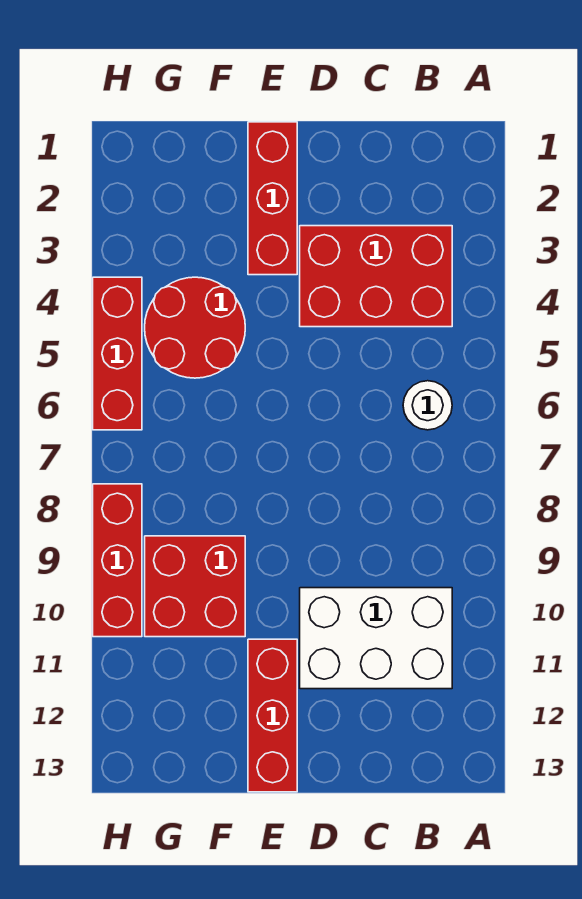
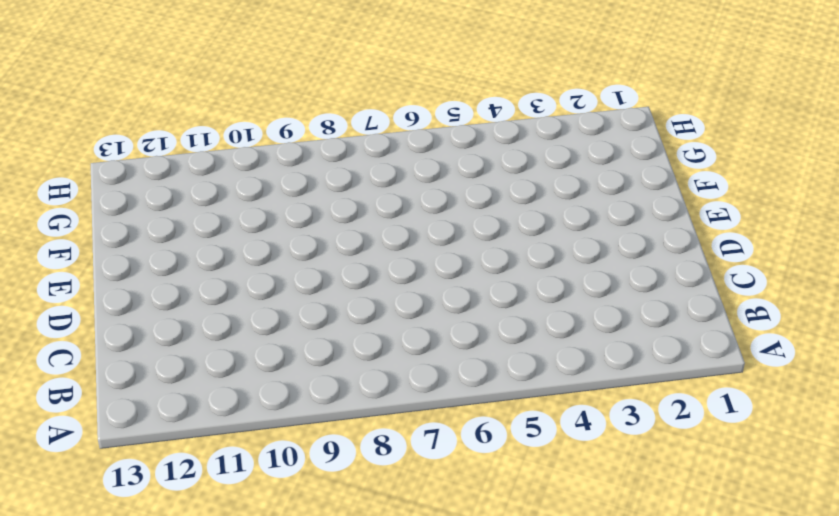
none -> red 2x3 brick [300,226,452,327]
none -> white 1x1 round brick [403,381,452,430]

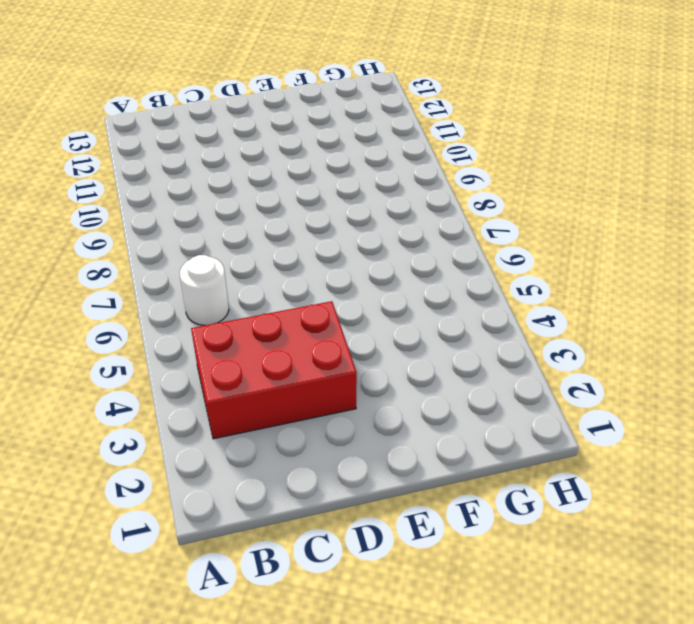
none -> white 2x3 brick [300,588,452,689]
none -> red 1x3 brick [248,122,297,275]

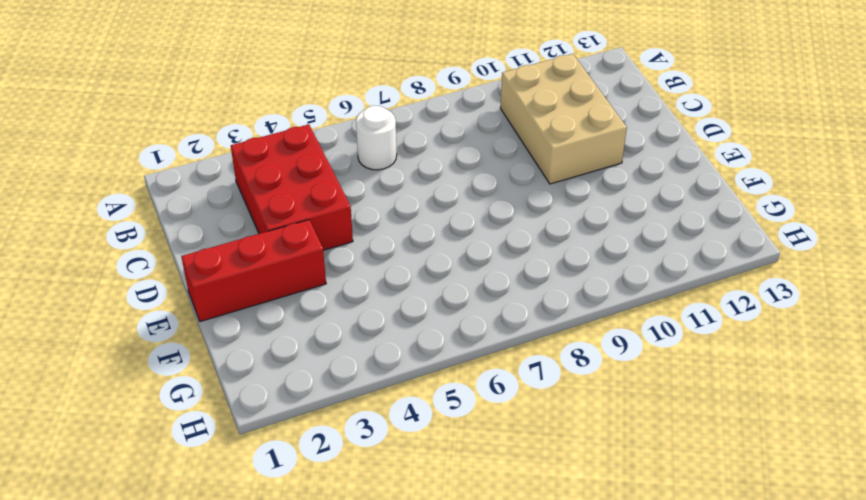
tan 2x3 brick [500,54,627,184] -> white 2x3 brick [300,588,452,689]
none -> red 1x3 brick [248,639,297,792]
none -> red 2x2 round brick [145,277,245,378]

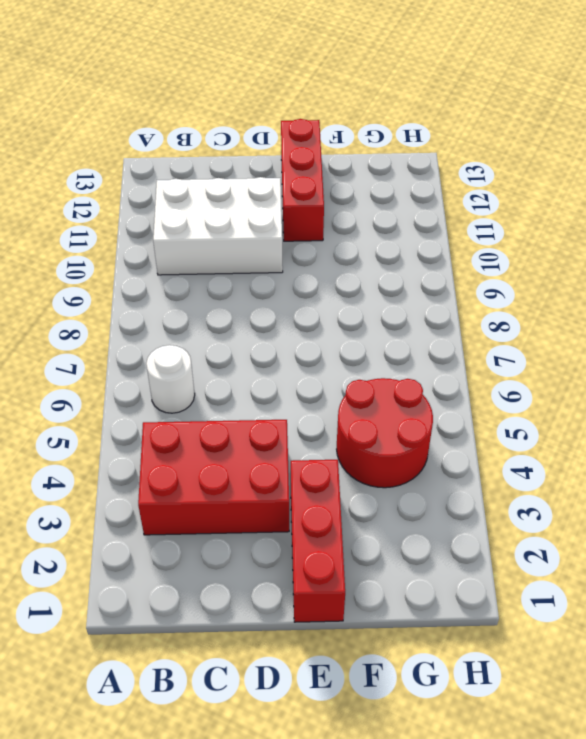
none -> red 2x2 brick [145,536,245,637]
none -> red 1x3 brick [93,277,142,430]

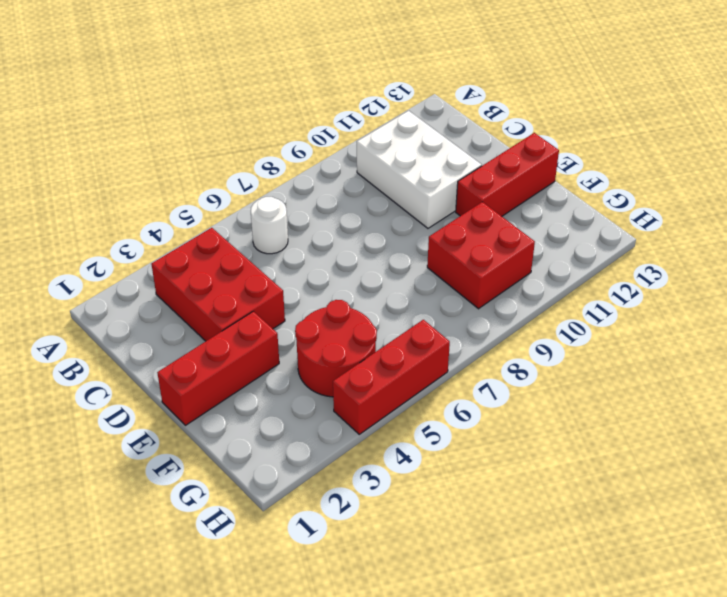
none -> red 1x3 brick [93,484,142,637]

